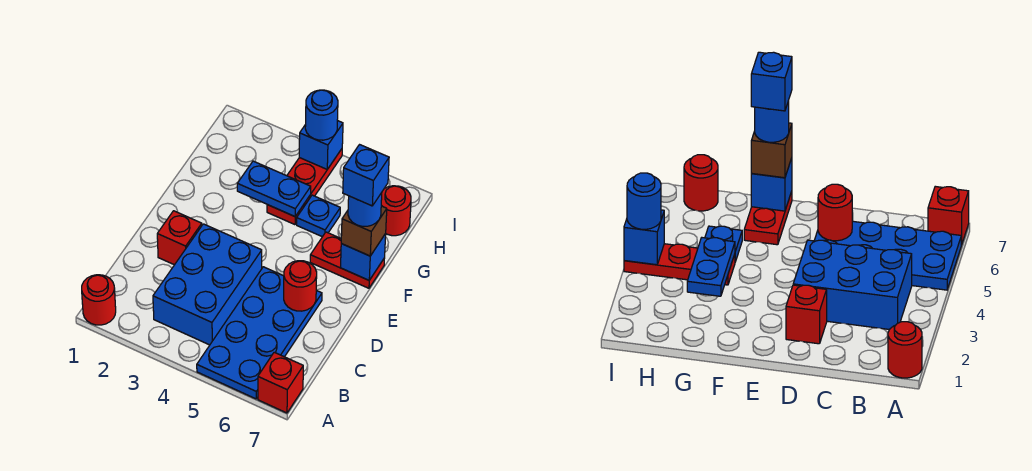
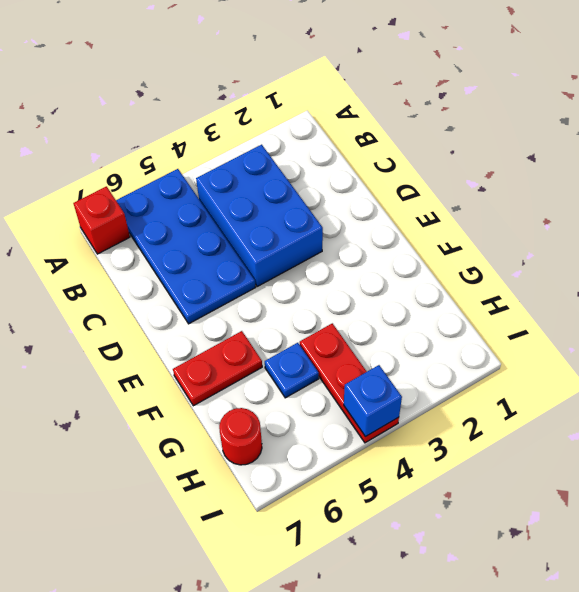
none -> red 1x1 round brick [82,275,116,325]
none -> red 1x1 brick [157,211,202,265]
none -> red 1x1 round brick [284,261,317,311]

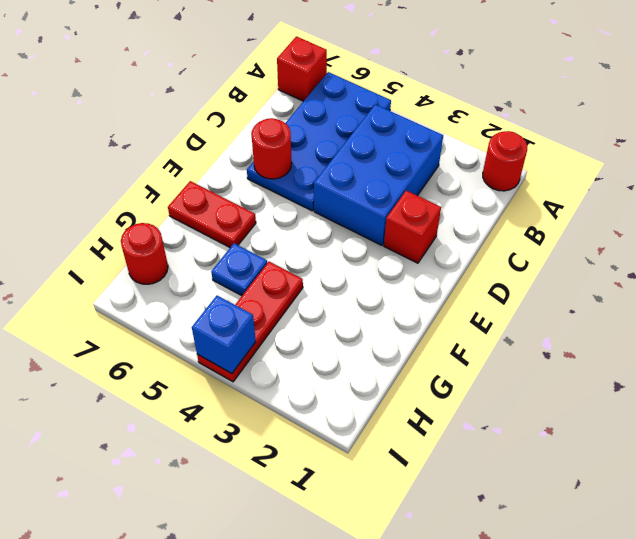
none -> blue 1x1 brick [341,234,386,280]
none -> blue 1x2 plate [237,161,311,217]
none -> brown 1x1 brick [341,206,387,256]

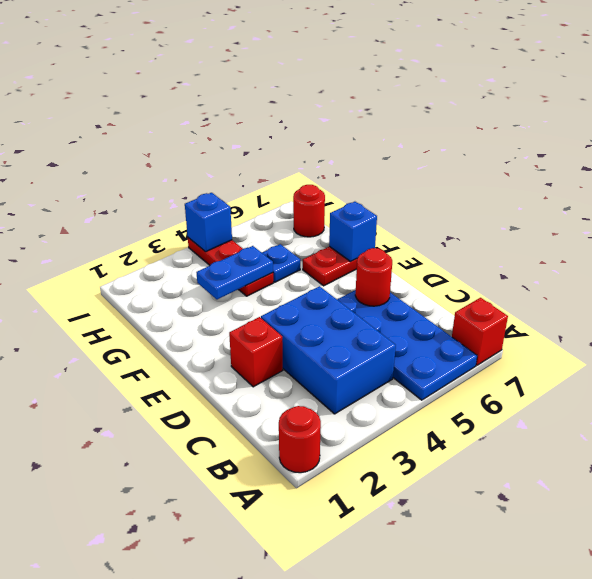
none -> brown 1x1 brick [341,206,387,256]
none -> blue 1x1 round brick [305,90,338,140]
none -> blue 1x1 round brick [348,193,382,226]

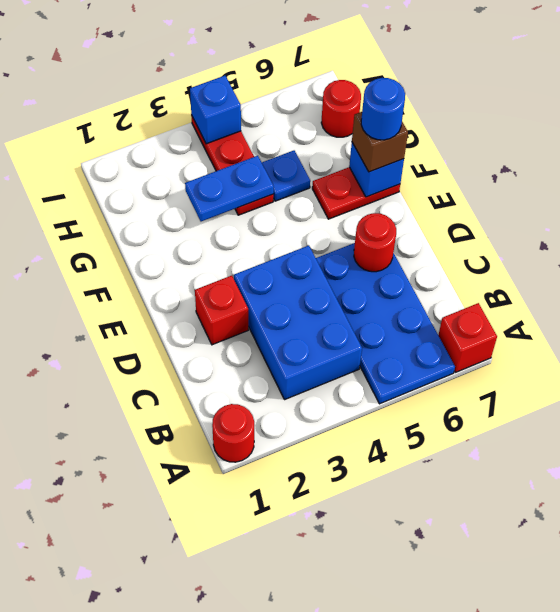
none -> blue 1x1 round brick [305,90,338,140]
none -> blue 1x1 brick [343,145,389,206]

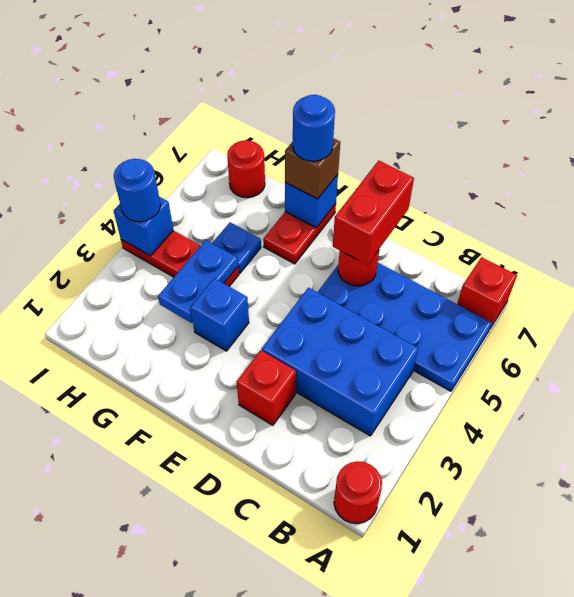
red 1x2 brick [333,161,414,265] -> none
blue 1x1 brick [190,278,249,351] -> blue 1x1 brick moved to [343,145,389,206]

